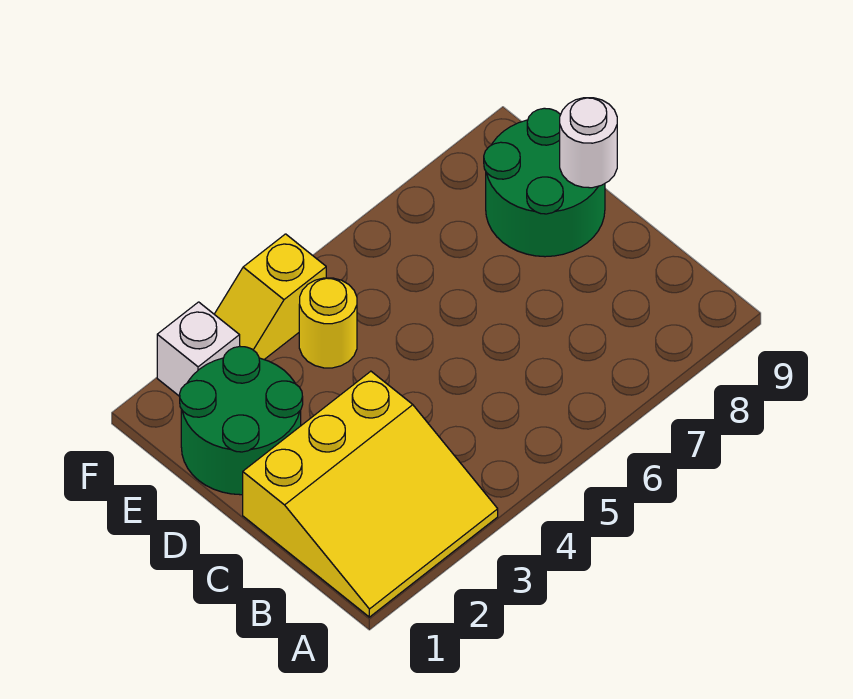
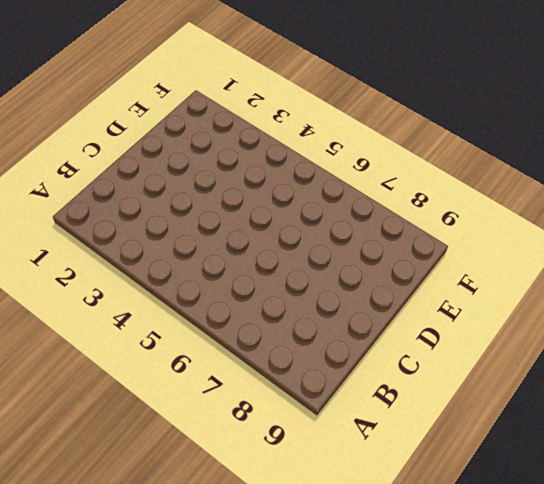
none -> yellow 3x3 slope [243,371,498,617]
none -> green 2x2 round brick [180,347,303,495]

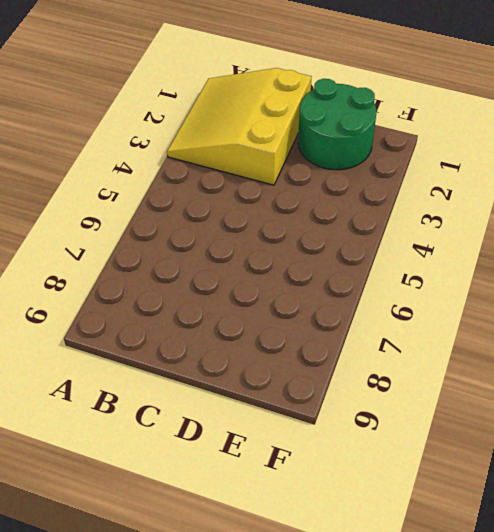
none -> green 2x2 round brick [484,108,605,257]
none -> yellow 1x1 round brick [299,278,357,368]

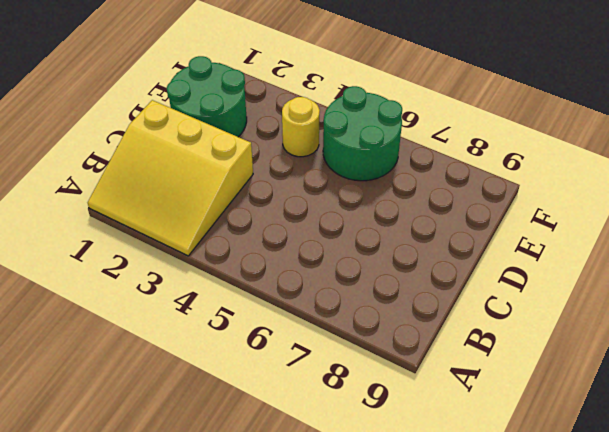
green 2x2 round brick [323,86,402,181] -> green 2x2 round brick moved to [484,108,605,257]
none -> white 1x1 brick [157,302,240,396]
none -> yellow 1x2 slope [214,234,326,359]

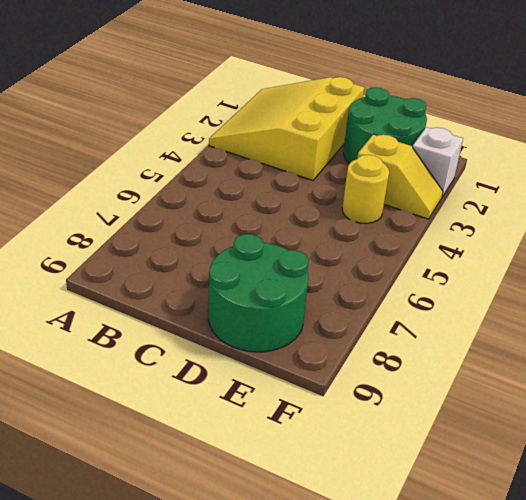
yellow 1x2 slope [358,134,443,219] -> yellow 1x2 slope turned to [214,234,326,359]
none -> white 1x1 round brick [560,98,617,188]

